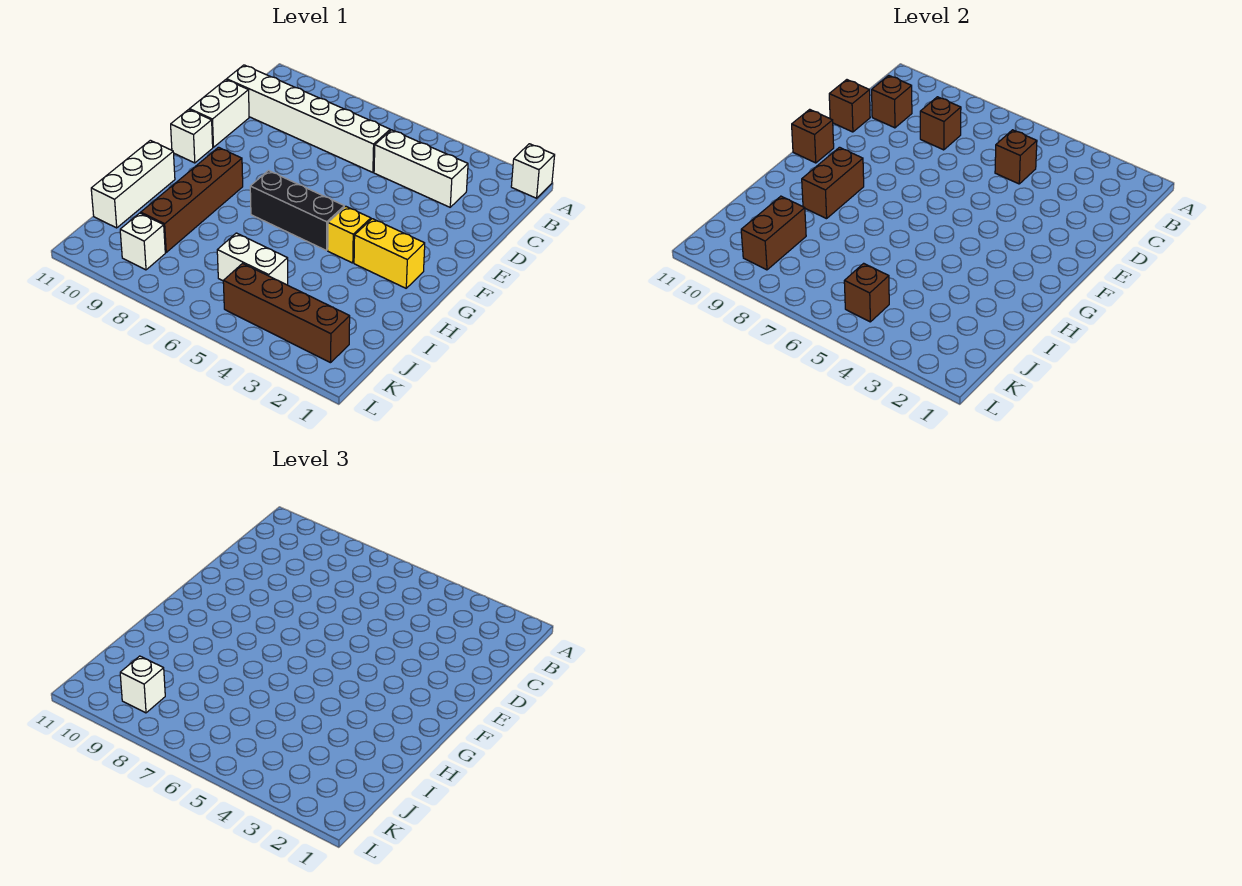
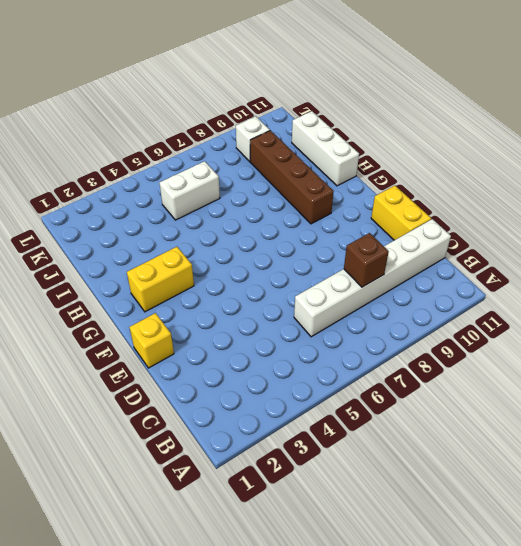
yellow 1x2 brick [371,186,431,240] -> white 1x2 brick [190,80,249,147]
yellow 1x1 brick [129,313,174,368] -> yellow 1x1 brick moved to [328,206,371,263]
none -> white 1x1 brick [511,144,555,198]
none -> white 1x3 brick [374,130,468,207]
none -> white 1x1 brick [171,109,213,163]

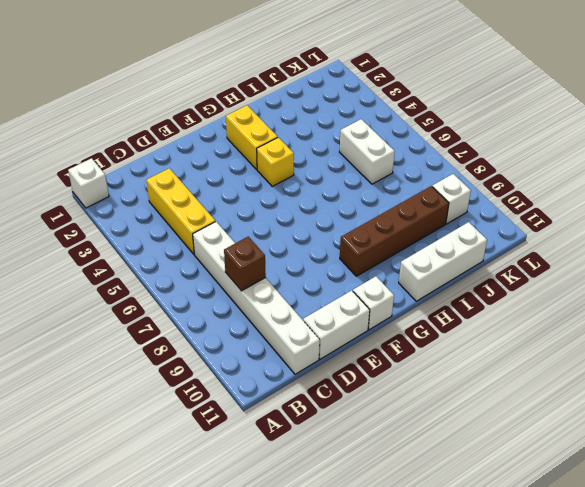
yellow 1x3 brick [146,168,215,254] -> white 1x3 brick [374,130,468,207]
none -> black 1x3 brick [250,171,344,251]
none -> brown 1x4 brick [223,263,350,363]
none -> brown 1x1 brick [995,130,1037,184]

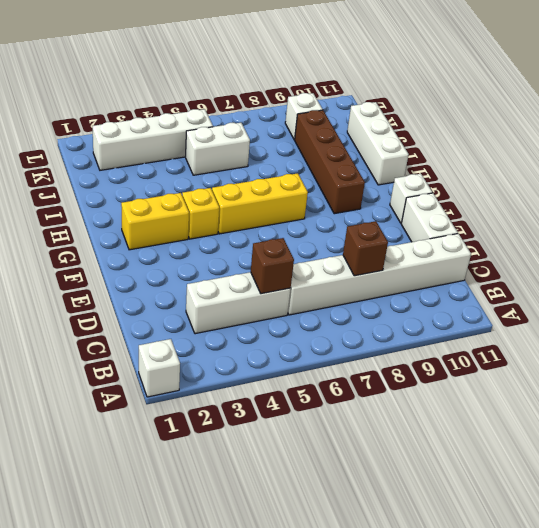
yellow 1x3 brick [212,173,308,234] -> black 1x3 brick [250,171,344,251]
white 1x4 brick [93,109,213,170] -> brown 1x4 brick [223,263,350,363]
none -> brown 1x1 brick [872,76,912,128]
none -> brown 1x1 brick [829,80,870,132]
none -> brown 1x1 brick [792,109,834,163]

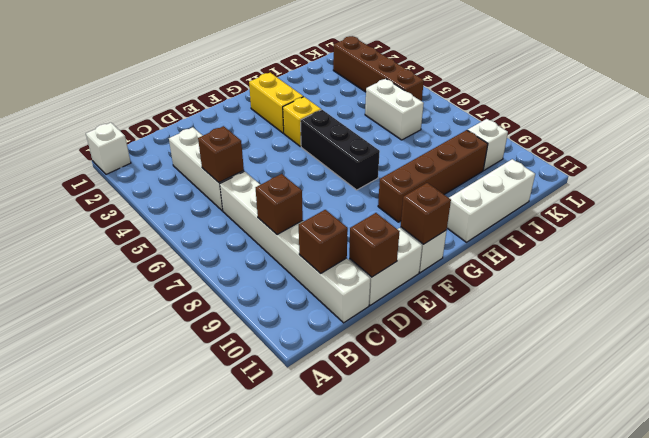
none -> brown 1x2 brick [802,147,864,219]
none -> brown 1x2 brick [741,196,806,270]
none -> brown 1x1 brick [844,263,889,322]

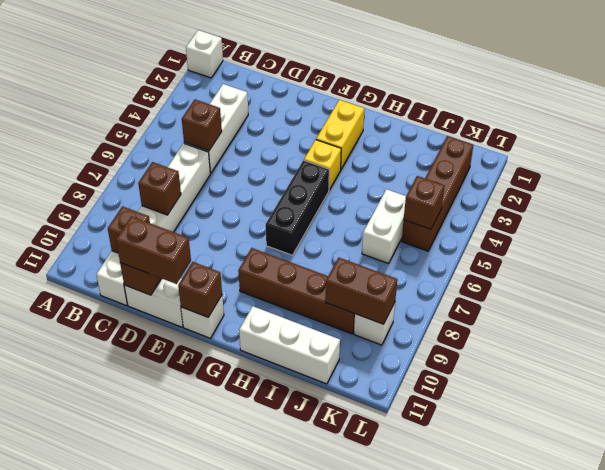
brown 1x2 brick [116,216,191,284] -> brown 1x2 brick moved to [802,147,864,219]
none -> white 1x1 brick [120,656,165,713]

